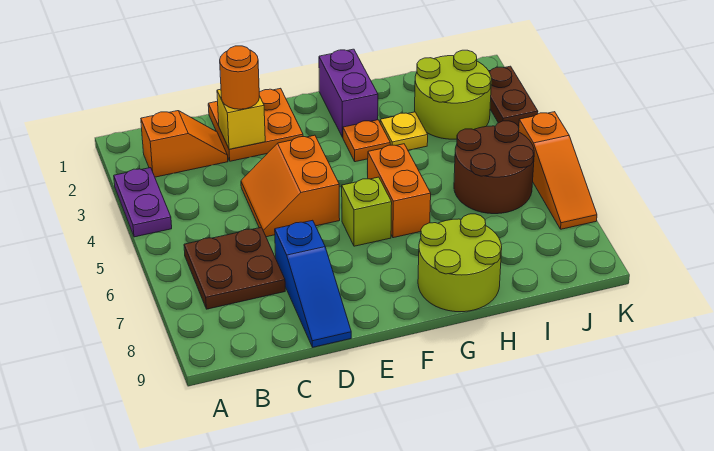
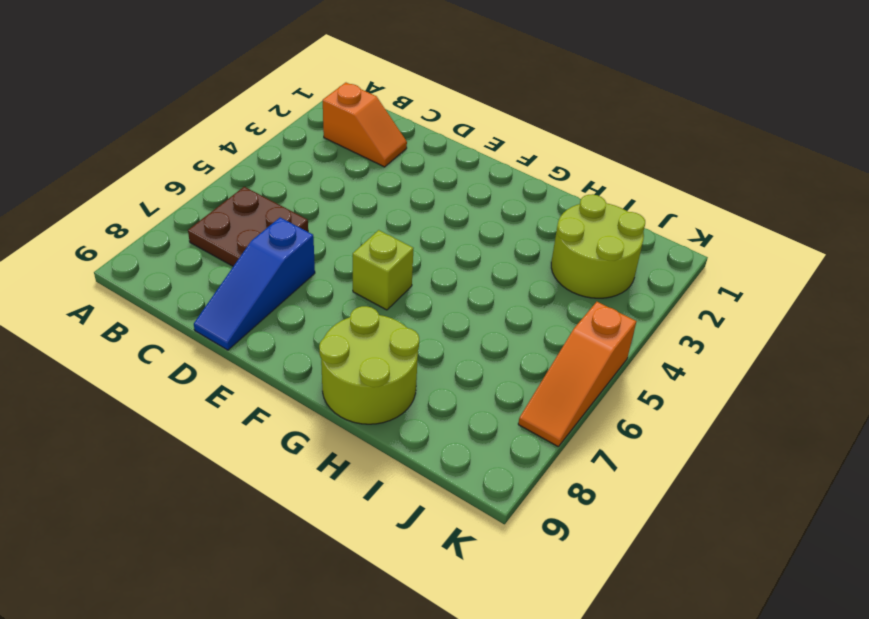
none -> purple 1x2 plate [114,168,172,237]
none -> orange 2x2 plate [208,88,303,161]
none -> orange 2x2 slope [241,135,340,237]

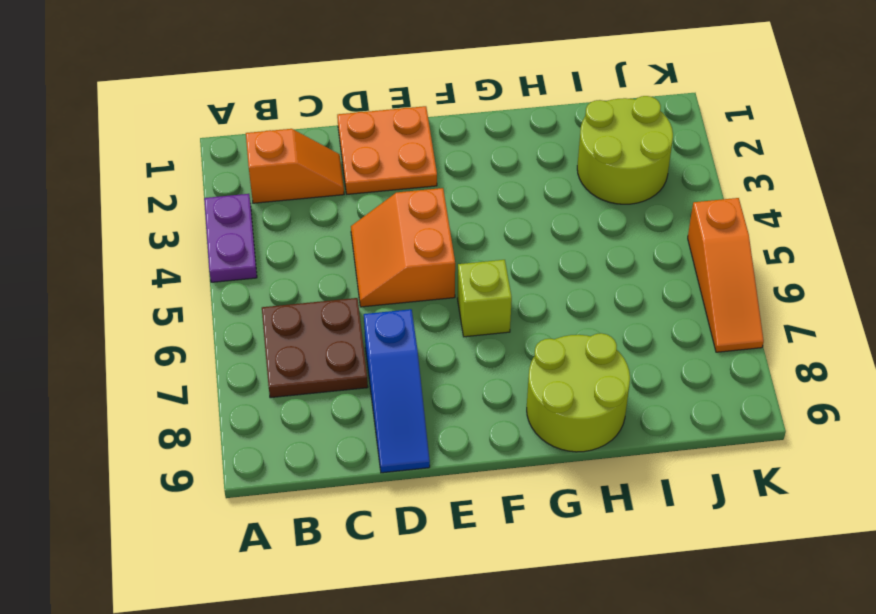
none -> purple 1x2 brick [319,49,378,137]
none -> orange 1x1 plate [343,120,390,162]
none -> orange 1x2 brick [368,144,431,238]

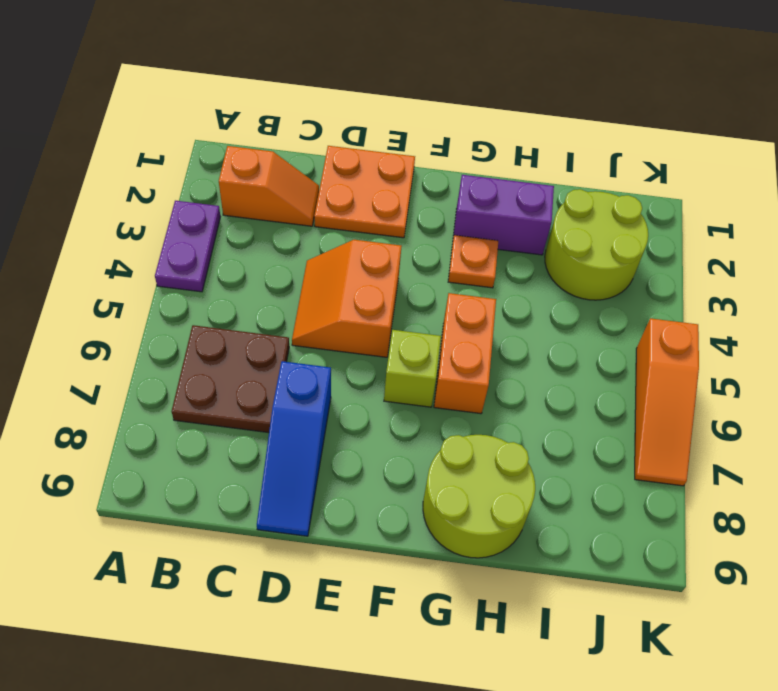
purple 1x2 brick [453,175,554,255] -> purple 1x2 brick turned to [319,49,378,137]
none -> yellow 1x1 plate [380,112,428,150]
none -> brown 2x2 round brick [454,121,534,214]
none -> brown 1x2 plate [489,66,538,127]

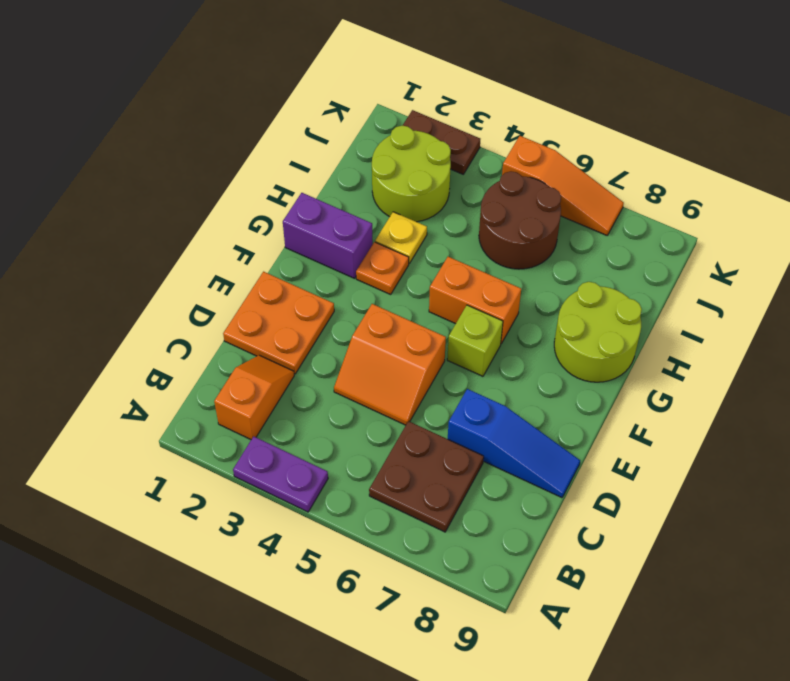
none -> yellow 1x1 brick [217,89,265,149]
none -> orange 1x1 round brick [220,46,259,109]

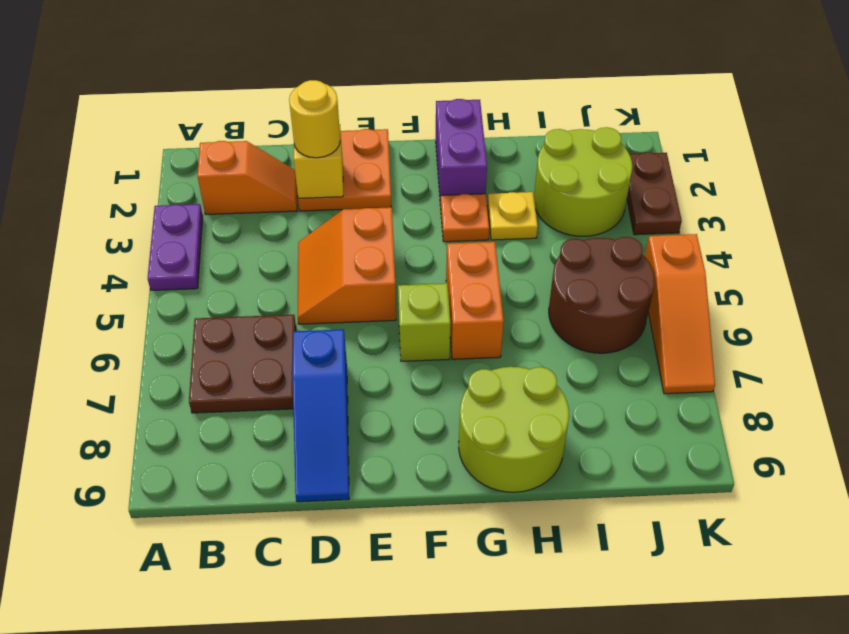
yellow 1x1 round brick [289,80,340,158] -> orange 1x1 round brick [220,46,259,109]

